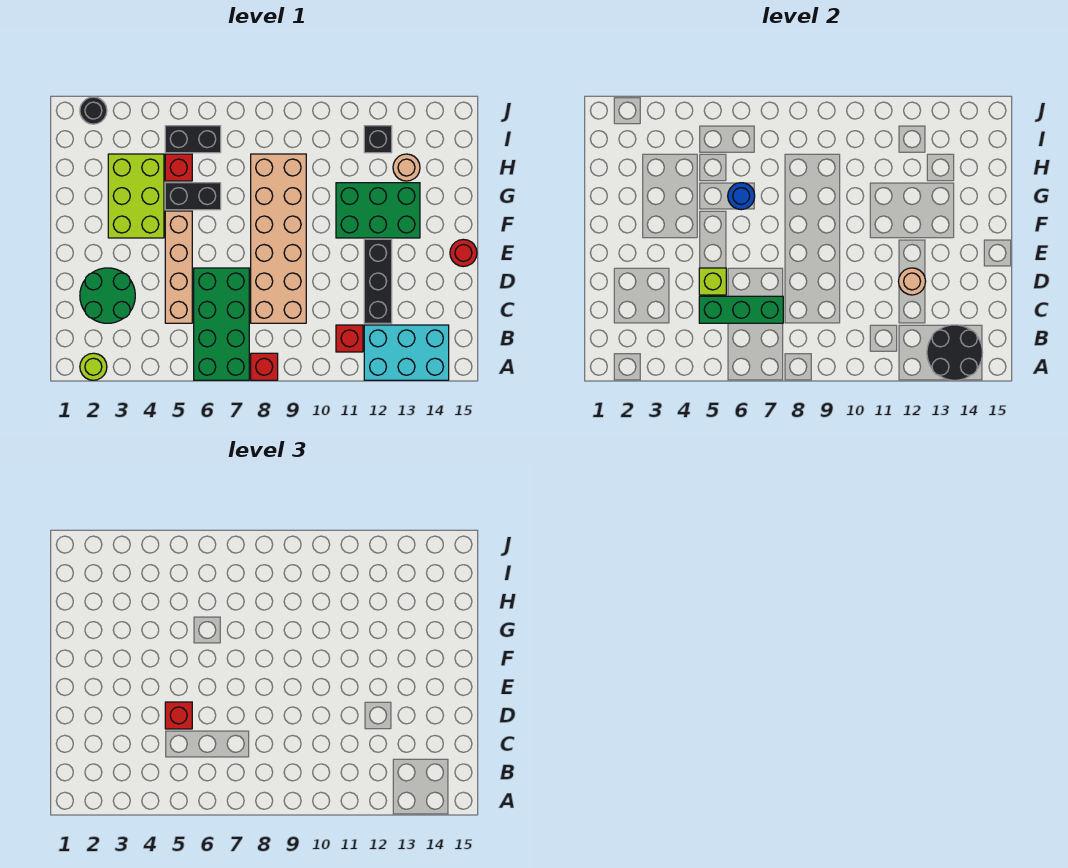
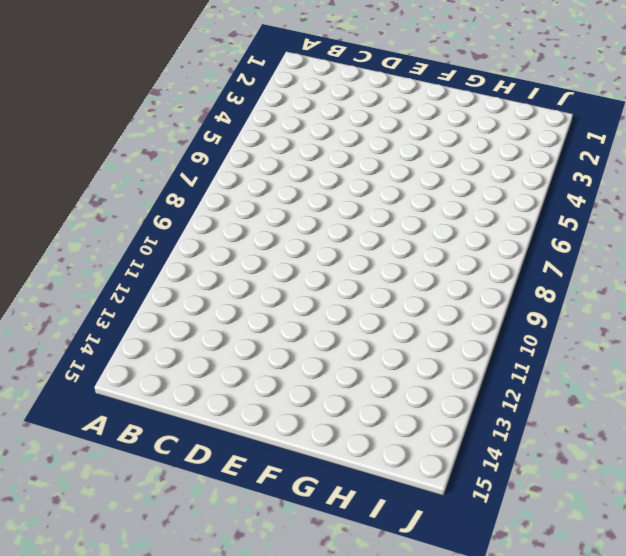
none -> lime 1x1 round brick [80,353,107,380]
none -> green 2x4 brick [194,268,249,380]
none -> red 1x1 brick [251,353,278,380]

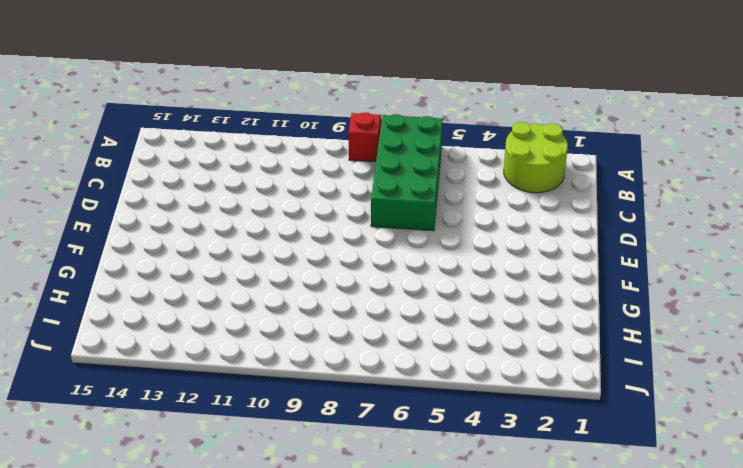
lime 2x2 round brick [504,122,568,193] -> lime 1x1 round brick [80,353,107,380]
none -> cyan 2x3 brick [364,325,449,380]
none -> red 1x1 brick [336,325,363,352]
none -> green 2x2 round brick [80,268,135,323]

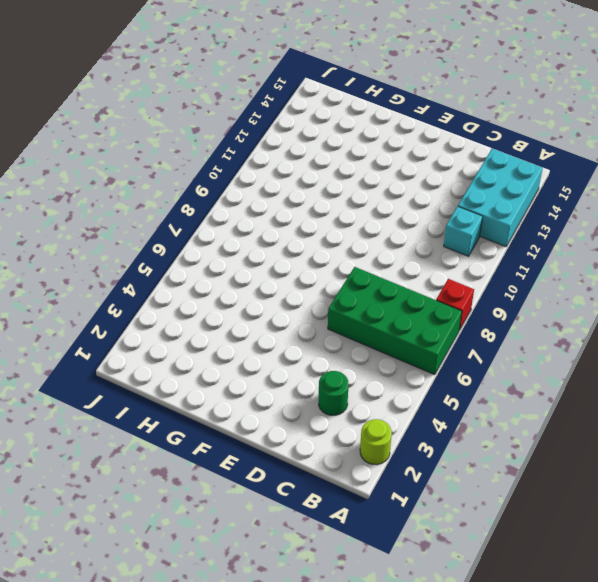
cyan 1x1 brick [444,206,483,256] -> red 1x1 brick [336,325,363,352]
green 1x1 round brick [319,371,348,415] -> green 2x2 round brick [80,268,135,323]
none -> tan 1x4 brick [165,211,192,323]
none -> tan 2x6 brick [251,154,306,323]
none -> black 1x3 brick [364,239,392,323]

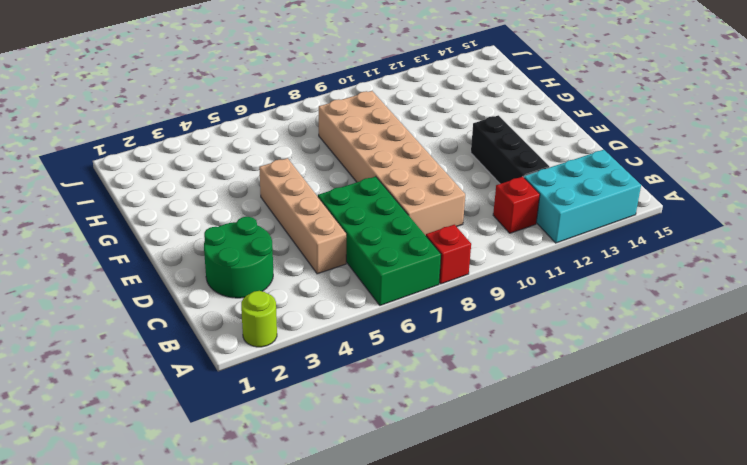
none -> red 1x1 round brick [450,239,477,267]
none -> lime 2x3 brick [108,154,164,238]
none -> green 2x3 brick [336,183,420,238]

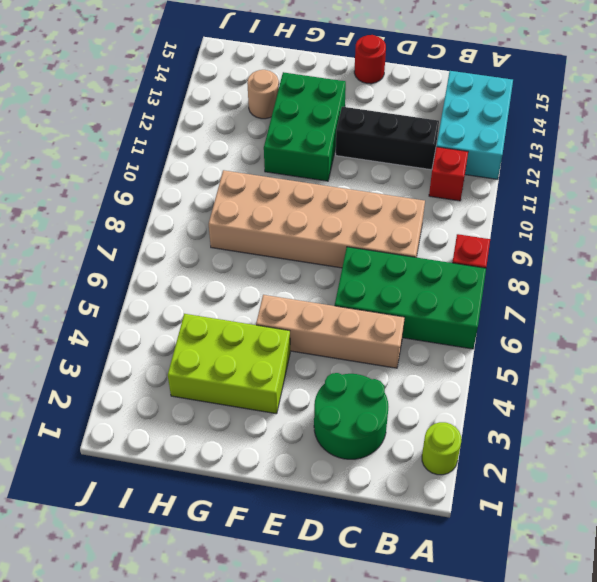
none -> black 1x2 brick [165,183,221,210]
none -> red 1x1 brick [165,154,192,181]
none -> black 1x2 brick [165,126,221,153]

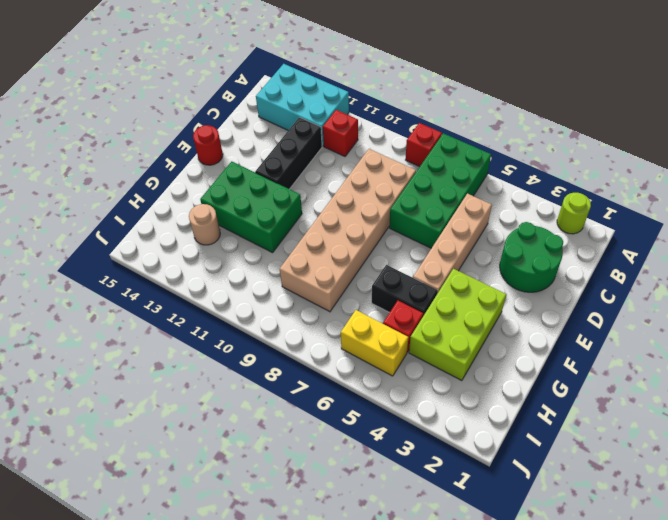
yellow 1x2 brick [341,310,408,376] -> black 1x2 brick [165,126,221,153]
none -> black 1x1 brick [364,126,392,153]
none -> black 1x1 round brick [80,97,107,124]
none -> black 2x2 round brick [927,325,983,380]

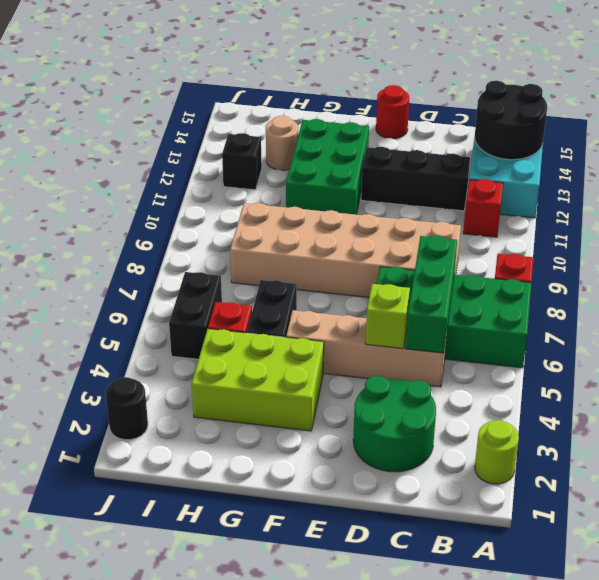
none -> tan 1x1 round brick [899,268,926,295]
none -> blue 1x1 round brick [728,183,755,210]
none -> red 1x1 brick [165,702,192,729]

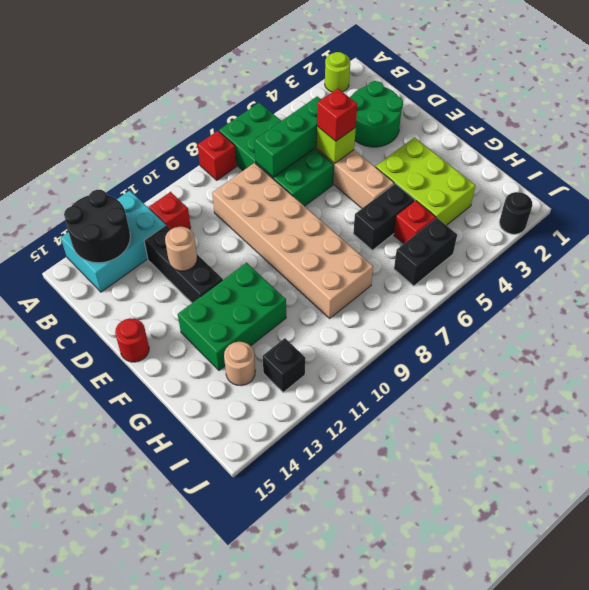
none -> blue 1x1 round brick [728,183,755,210]

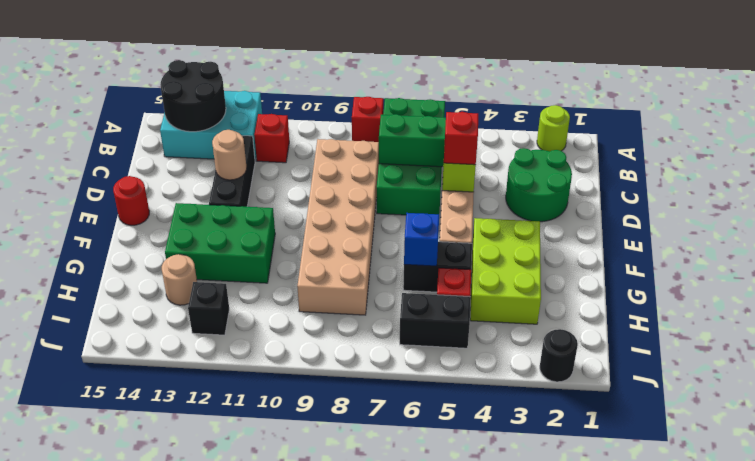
blue 1x1 brick [404,213,439,266] -> blue 1x1 round brick [728,183,755,210]

